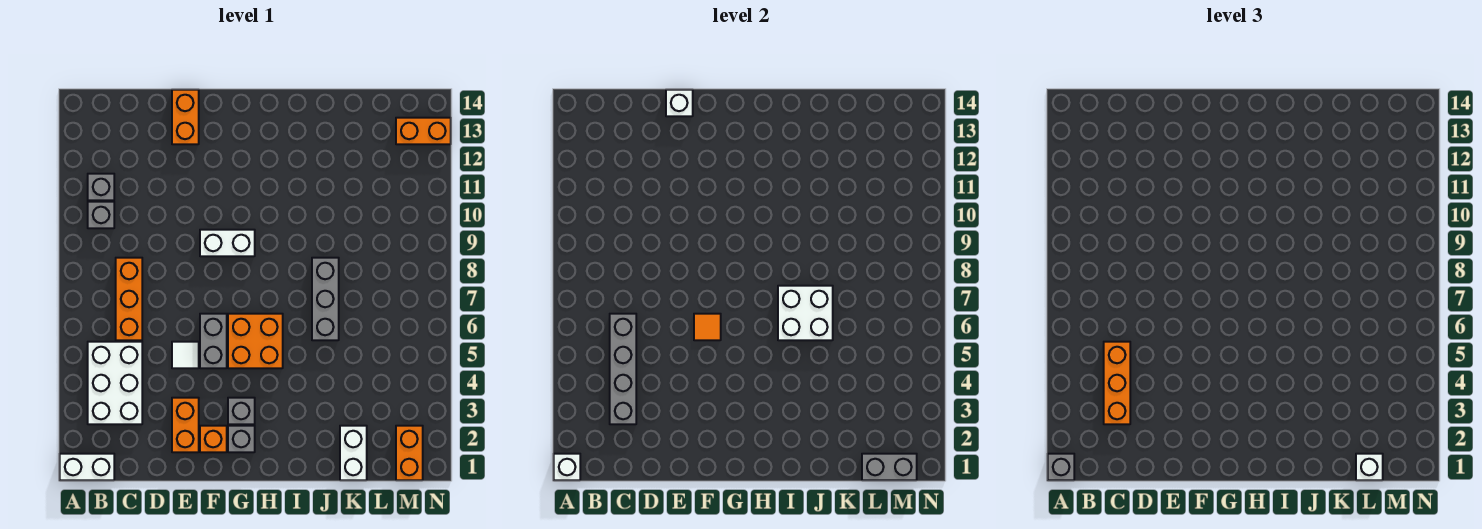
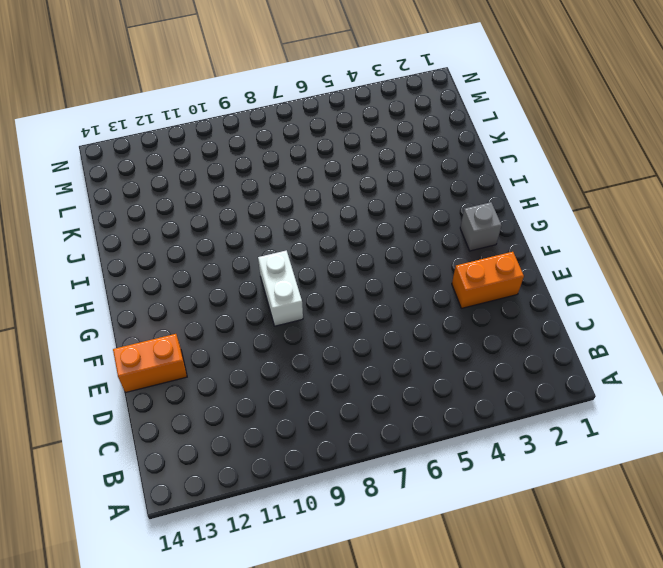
none -> white 1x2 brick [60,454,114,480]
none -> white 2x3 brick [88,342,142,424]
none -> grey 1x1 brick [88,202,114,228]

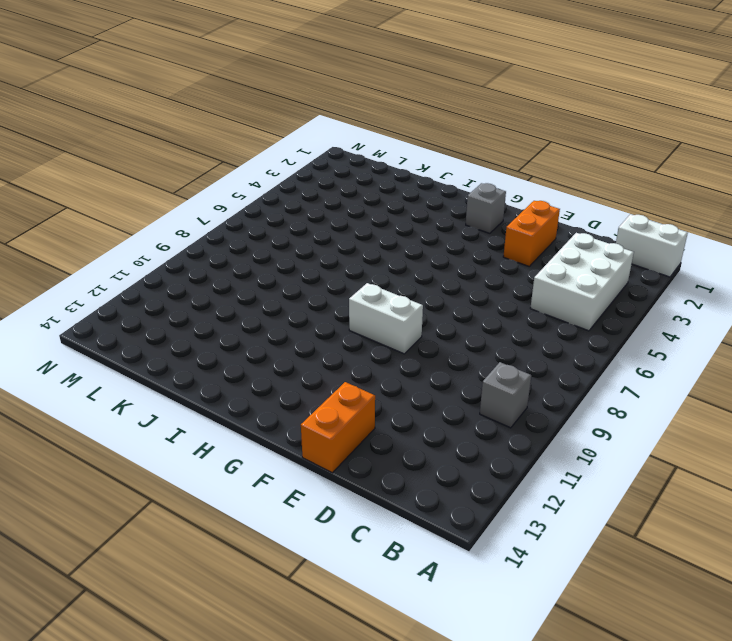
none -> grey 1x1 brick [88,174,114,200]
none -> orange 1x3 brick [116,258,142,340]
none -> white 1x1 tile [172,342,199,368]

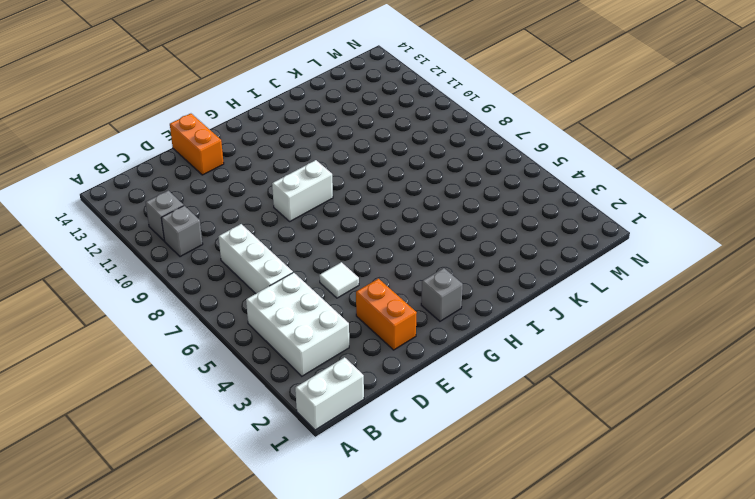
white 1x3 brick [218,224,293,294] -> orange 1x3 brick [116,258,142,340]
none -> orange 1x1 brick [200,426,227,452]
none -> grey 1x2 brick [200,314,227,368]
none -> grey 1x1 brick [228,398,255,424]

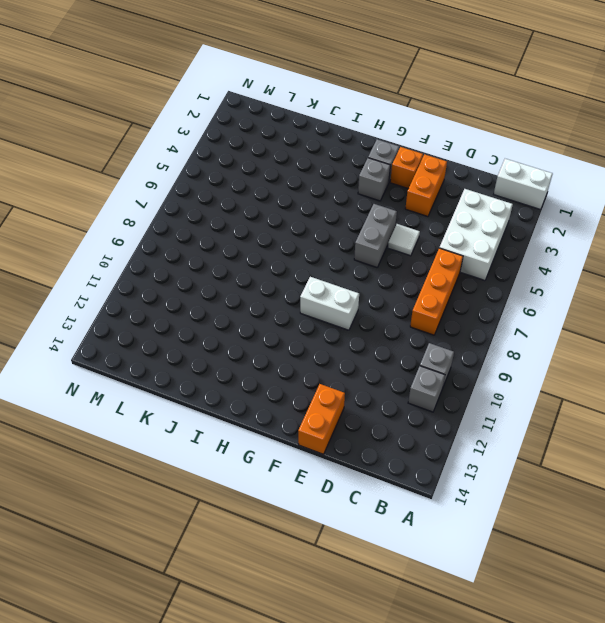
none -> orange 2x2 brick [228,314,283,368]
none -> grey 1x3 brick [312,258,339,340]
none -> white 1x2 brick [340,426,367,480]

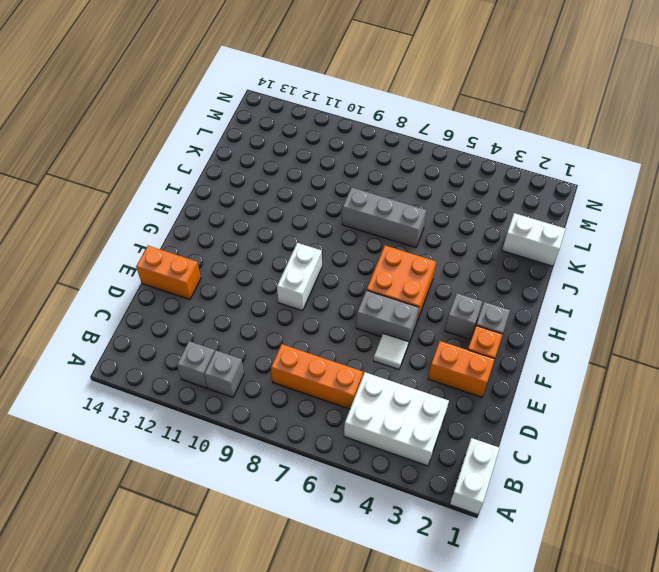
none -> orange 1x2 brick [396,426,423,480]
none -> orange 1x2 brick [396,118,451,144]
none -> white 1x1 brick [554,454,580,480]

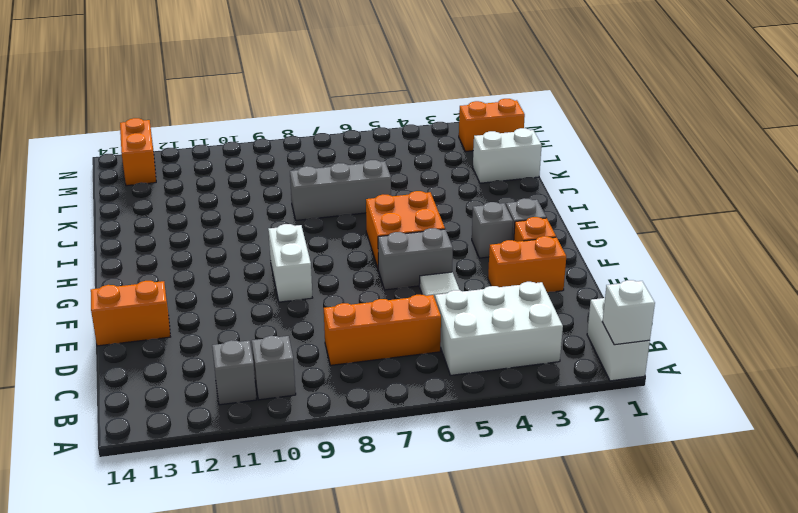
none -> grey 1x4 brick [610,314,636,424]
none -> white 1x1 brick [666,90,693,116]
none -> orange 1x1 tile [694,314,721,340]

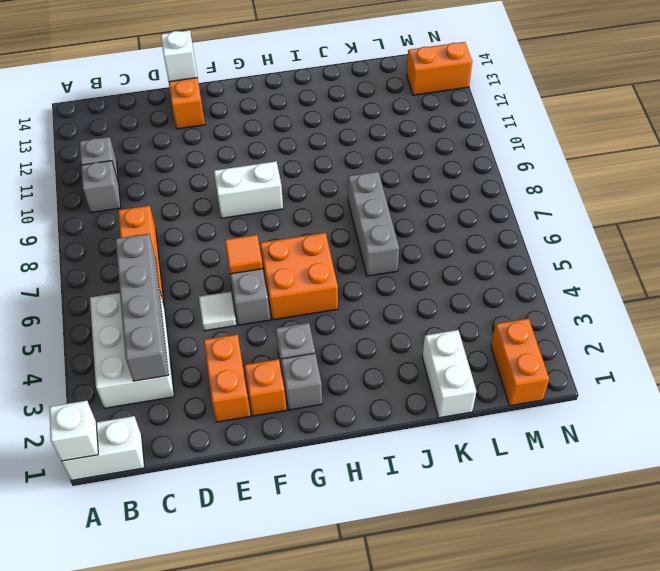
none -> white 2x2 brick [778,286,833,340]
none -> grey 1x2 brick [862,454,917,480]
none -> grey 1x1 brick [1048,454,1074,480]

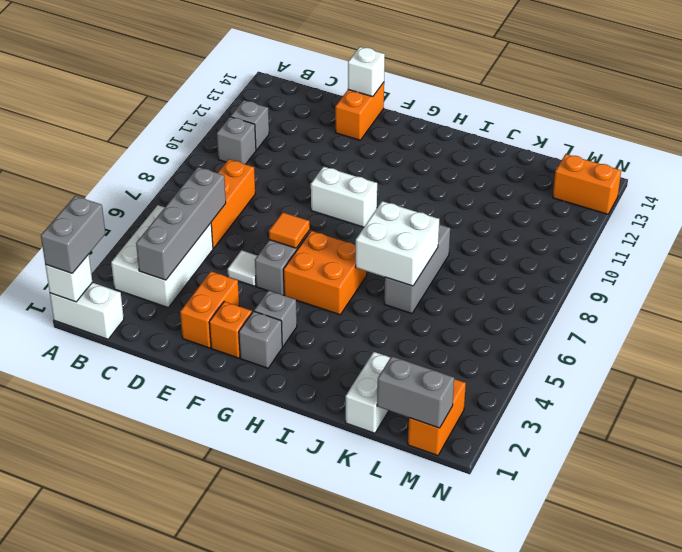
grey 1x2 brick [41,196,105,273] -> grey 1x1 brick [1048,454,1074,480]
none -> orange 1x3 brick [1104,342,1130,424]
none -> white 1x1 brick [1356,454,1383,480]

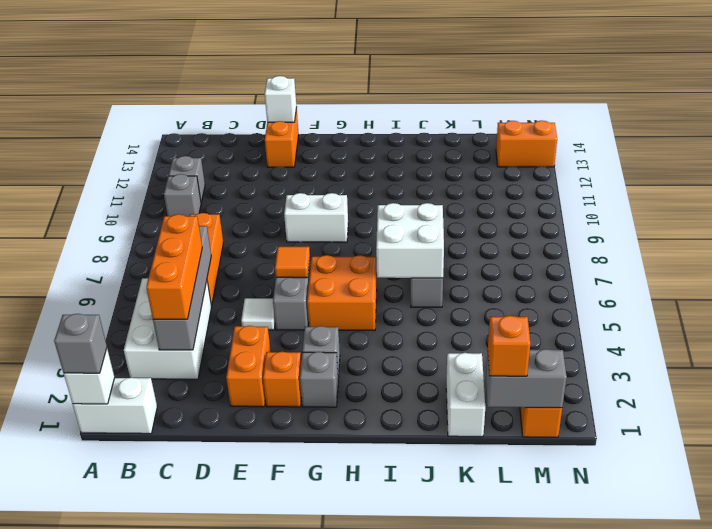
orange 1x1 brick [488,316,530,376] -> white 1x1 brick [1356,454,1383,480]

